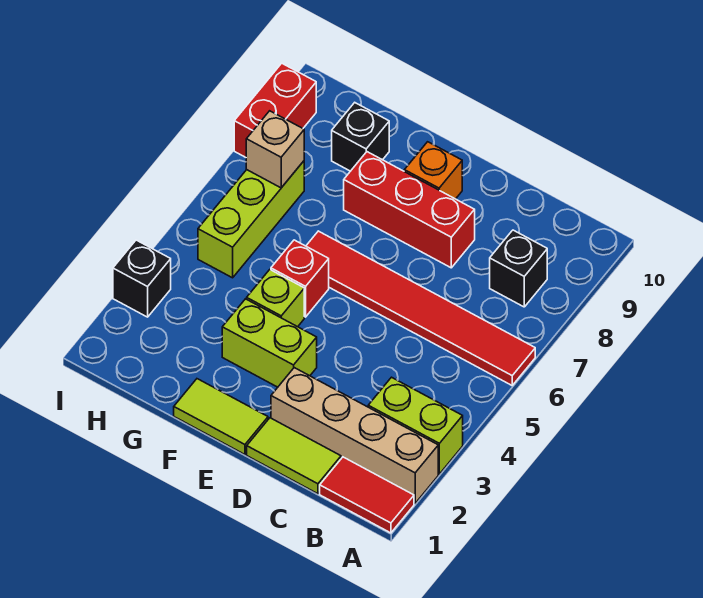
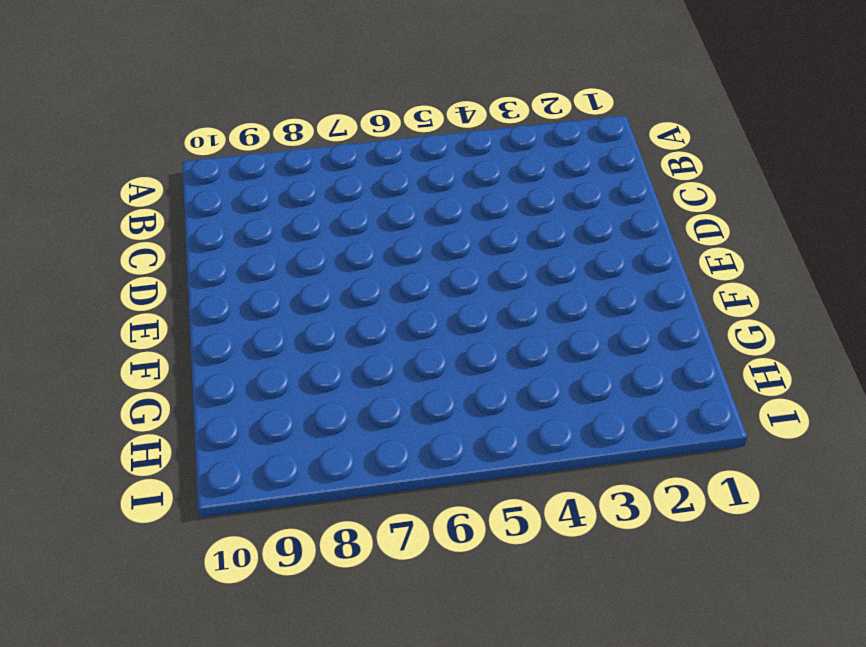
none -> red 1x2 tile [320,457,414,533]
none -> tan 1x4 brick [271,368,438,503]
none -> lime 1x2 brick [368,377,463,474]

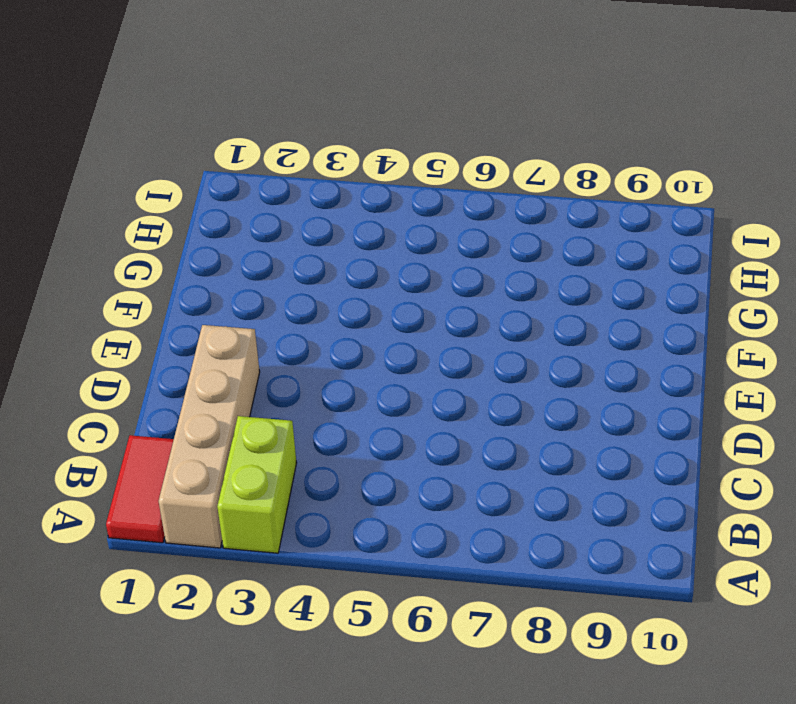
none -> red 1x6 tile [306,231,535,385]
none -> black 1x1 brick [490,230,547,307]
none -> lime 1x2 tile [247,418,341,494]

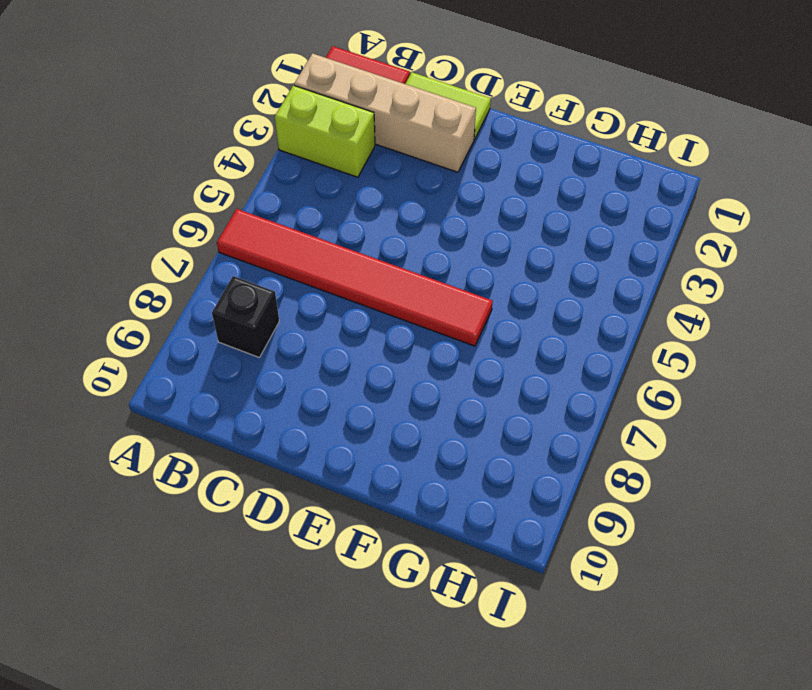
none -> red 1x3 brick [344,152,475,268]
none -> lime 1x2 tile [174,379,268,454]
none -> lime 1x2 brick [222,299,317,387]

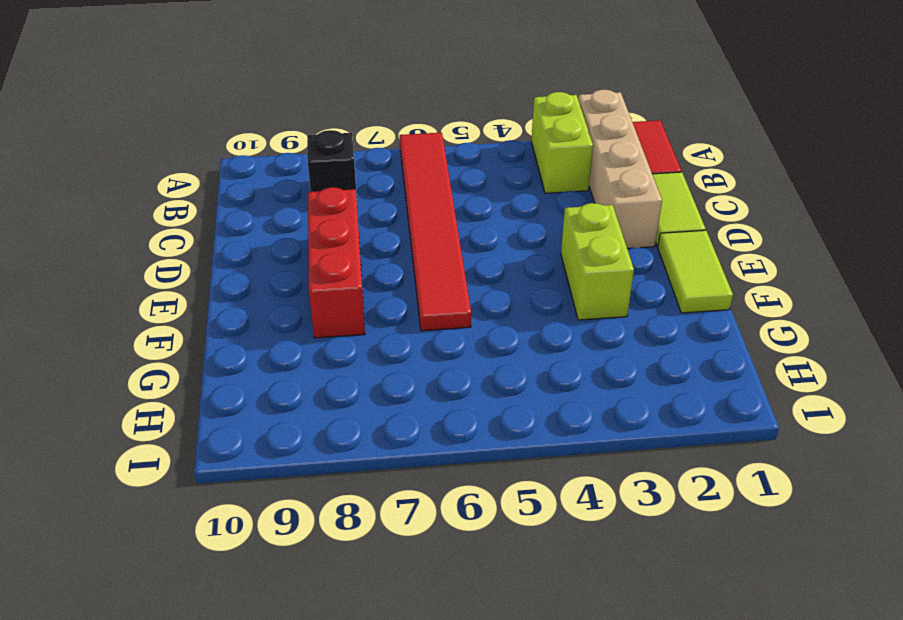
none -> orange 1x1 brick [404,142,462,199]
none -> lime 1x1 brick [247,270,304,327]
none -> red 1x1 brick [271,240,329,317]

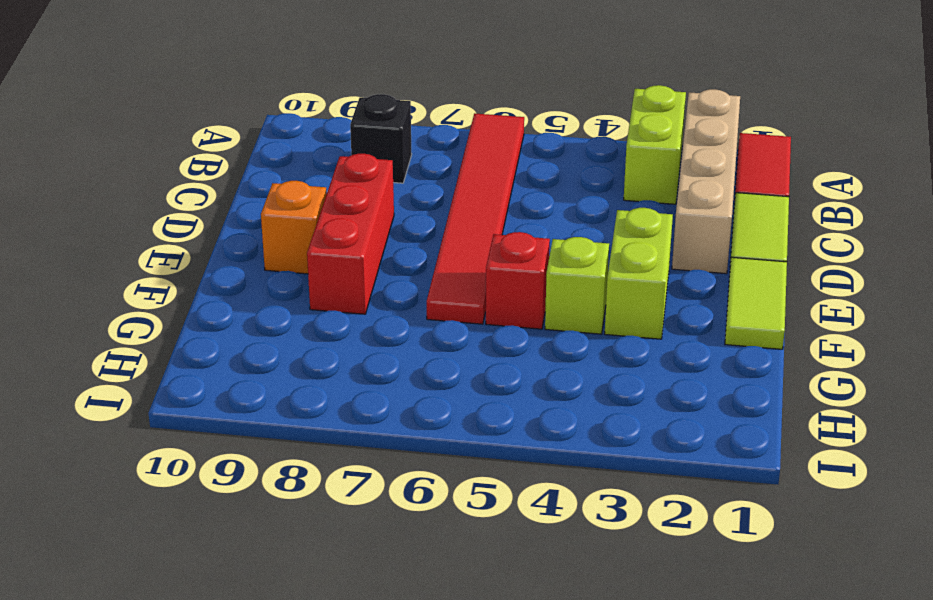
none -> black 1x1 brick [332,103,389,171]
none -> lime 1x3 brick [198,161,304,278]
none -> black 1x1 brick [113,240,171,317]

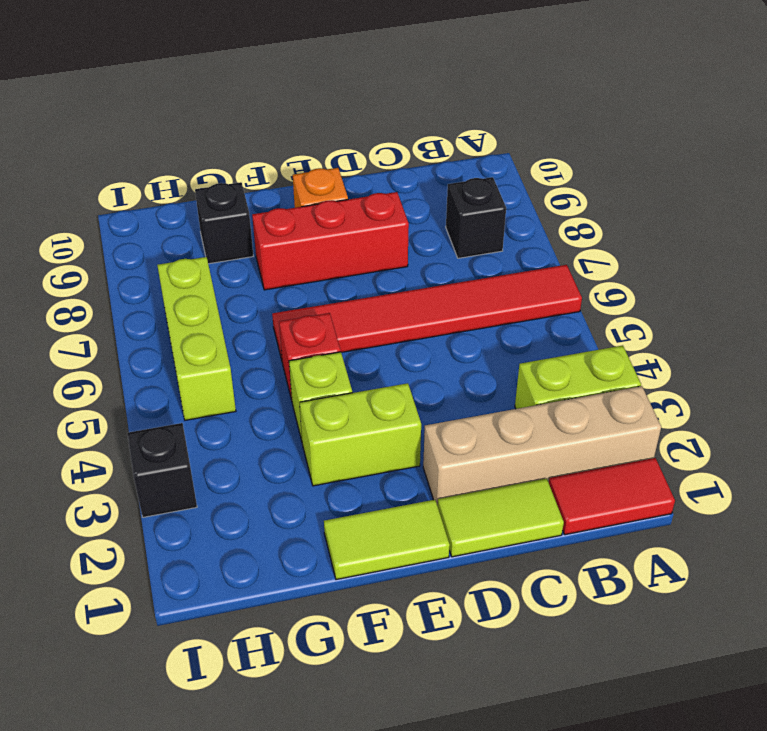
none -> red 1x2 brick [234,63,316,157]
none -> tan 1x1 brick [246,111,304,188]

